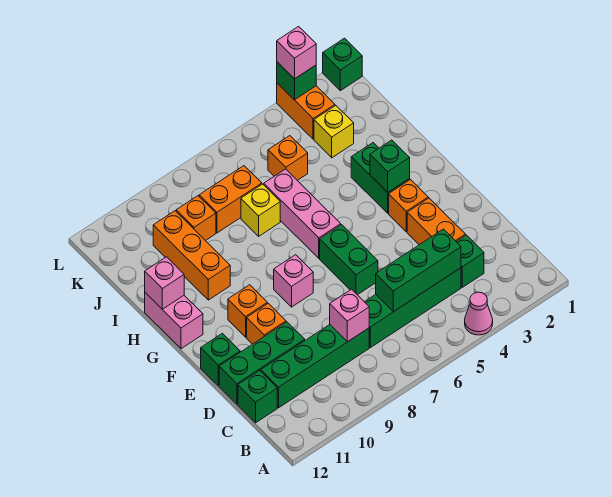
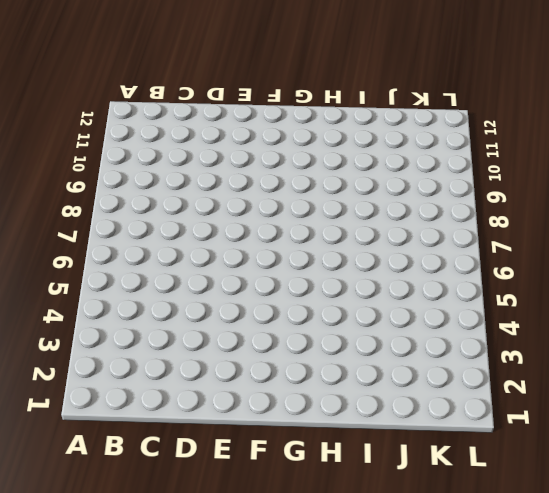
none -> pink 1x1 cone [465,292,493,335]
none -> green 1x1 brick [456,235,484,287]
none -> green 1x4 brick [365,268,461,348]
none -> green 1x4 brick [261,325,369,408]

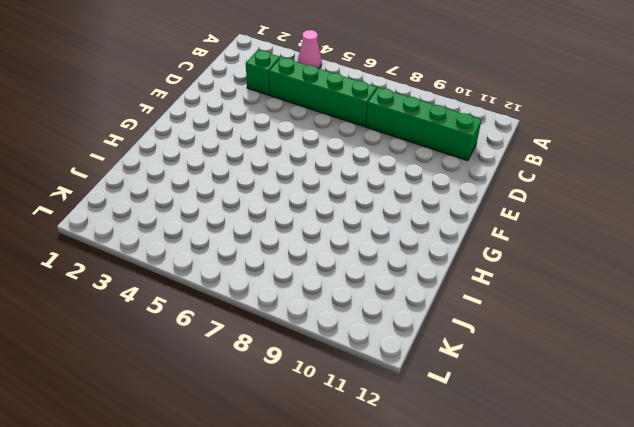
none -> green 1x1 brick [238,370,277,423]
none -> orange 1x2 brick [407,198,465,245]
none -> green 1x3 brick [219,322,305,404]
none -> green 1x2 brick [320,225,378,295]

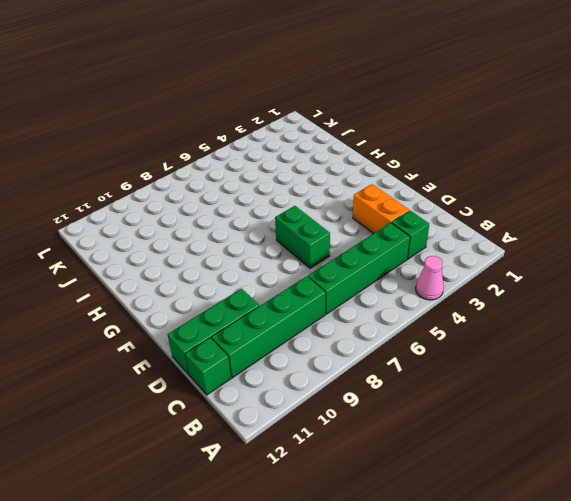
none -> orange 1x1 brick [247,303,286,344]
none -> green 1x1 brick [201,333,240,386]
none -> orange 1x1 brick [389,180,428,232]
none -> pink 1x1 brick [274,255,313,307]

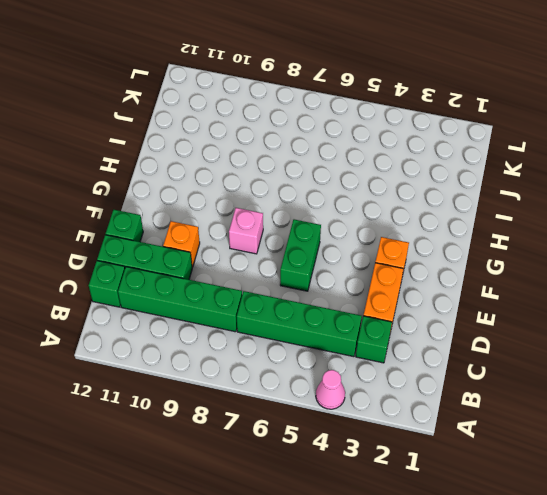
none -> orange 1x1 brick [228,285,267,337]
none -> green 1x2 brick [351,143,410,213]
none -> pink 1x3 brick [264,169,341,258]
none -> pink 1x2 brick [145,293,203,349]

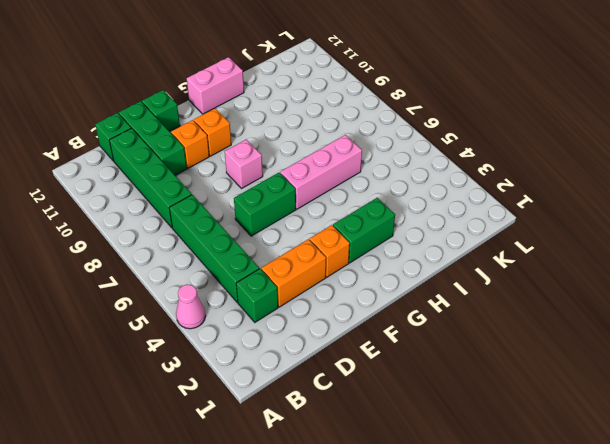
none -> orange 1x3 brick [153,211,230,300]
none -> yellow 1x1 brick [241,184,280,236]
none -> yellow 1x1 brick [314,106,354,158]
none -> orange 1x1 brick [268,136,308,180]

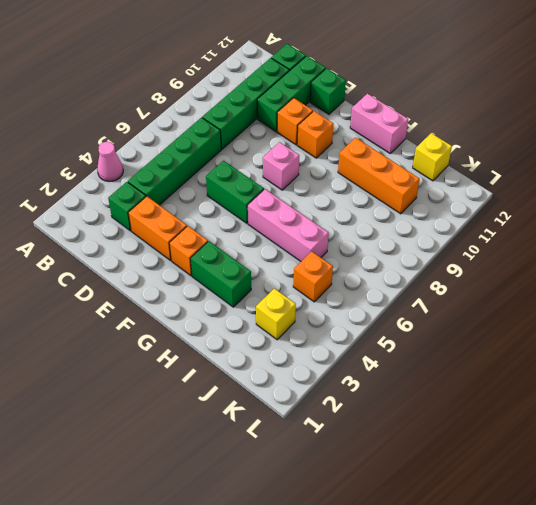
yellow 1x1 brick [413,133,452,181] -> yellow 1x1 brick moved to [241,184,280,236]
none -> orange 1x2 brick [199,166,262,233]
none -> orange 1x1 brick [176,196,216,241]
none -> orange 1x2 brick [277,83,335,139]
none -> green 1x1 brick [323,38,362,91]

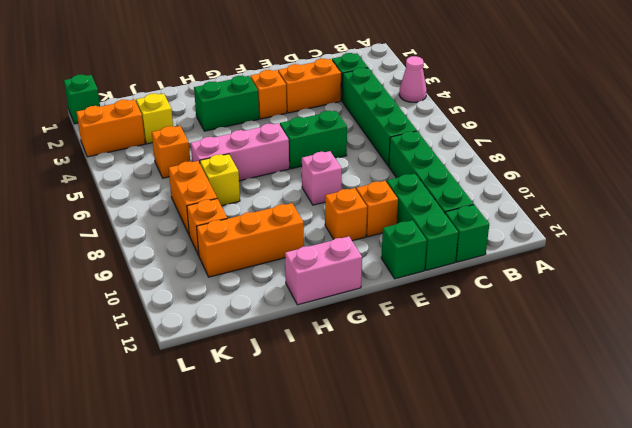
none -> green 1x3 brick [376,229,461,312]
none -> pink 1x1 brick [330,289,369,342]
none -> green 1x1 brick [370,140,410,192]
none -> pink 1x1 brick [145,257,184,309]

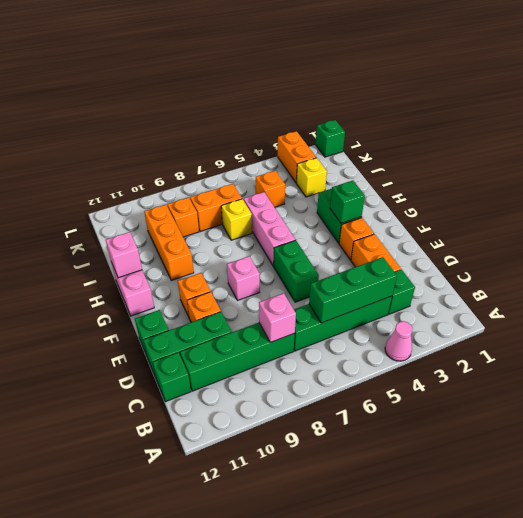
none -> green 1x1 brick [277,62,316,100]
none -> pink 1x1 brick [277,27,316,79]

